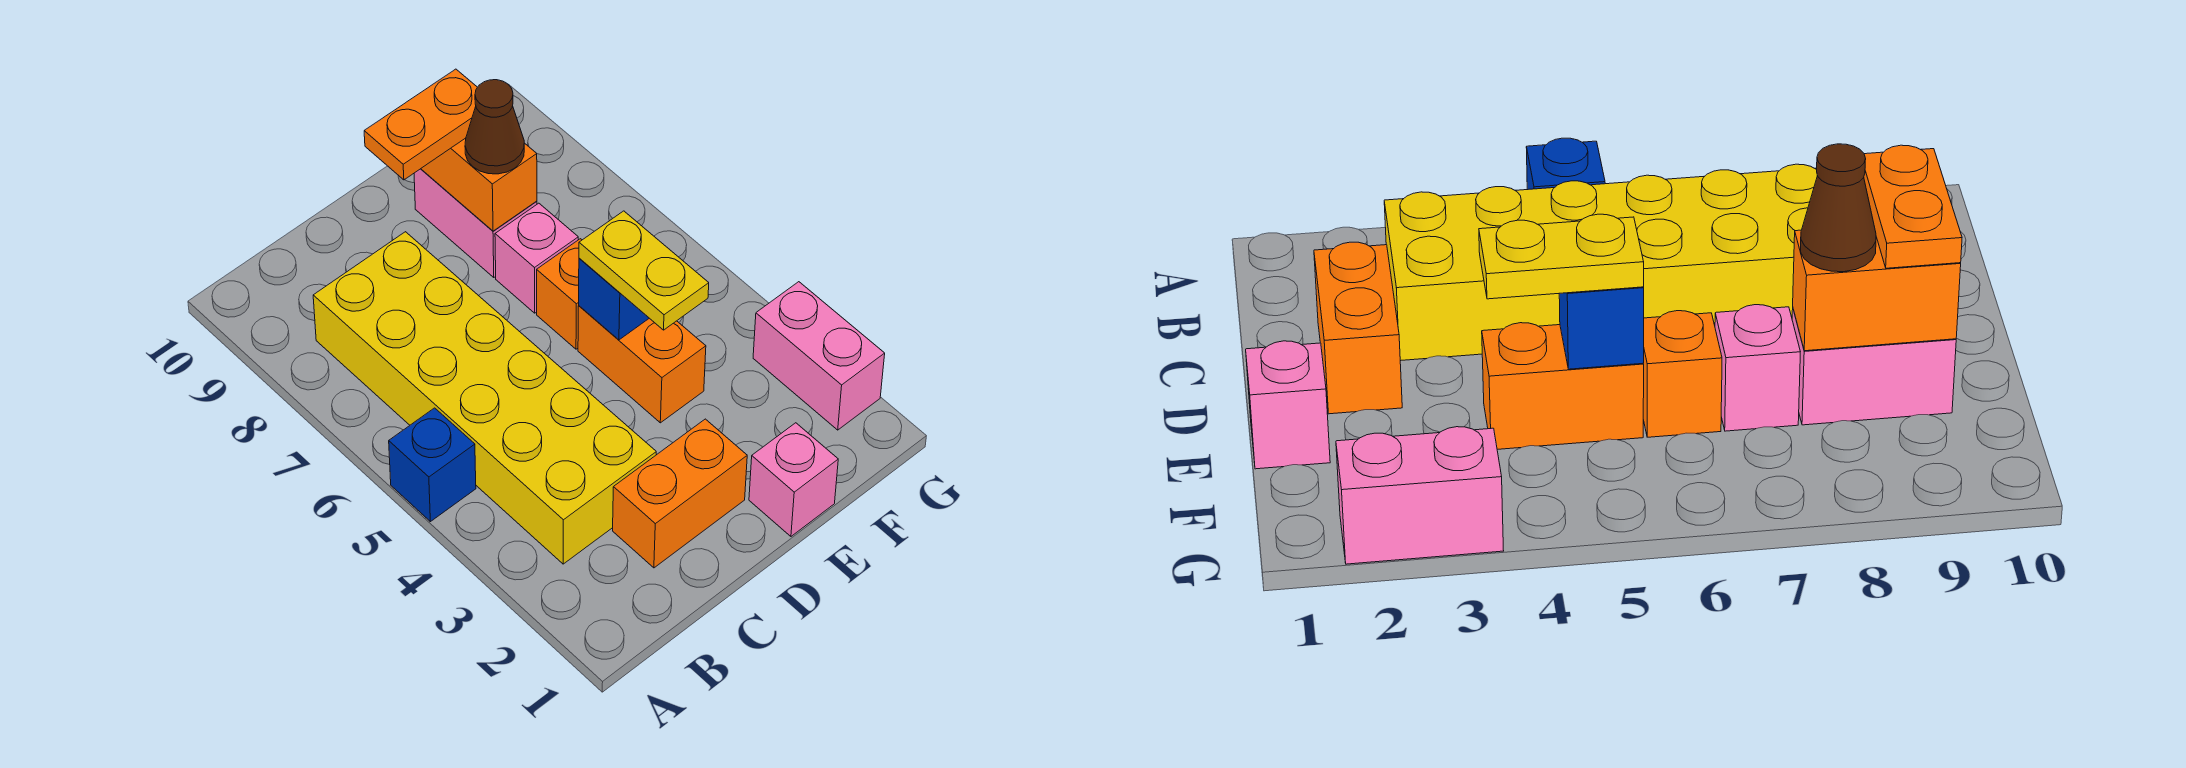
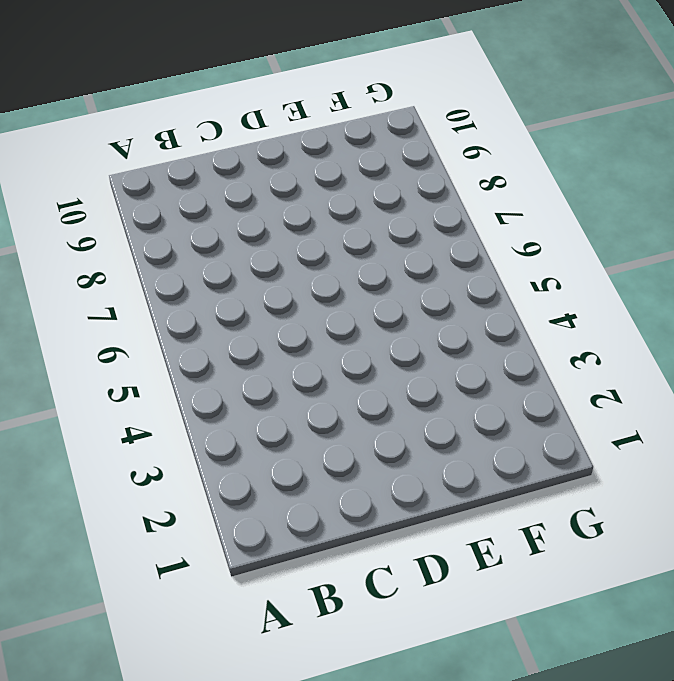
none -> blue 1x1 brick [389,408,476,522]
none -> yellow 2x6 brick [313,232,656,564]
none -> orange 1x2 brick [613,419,747,568]

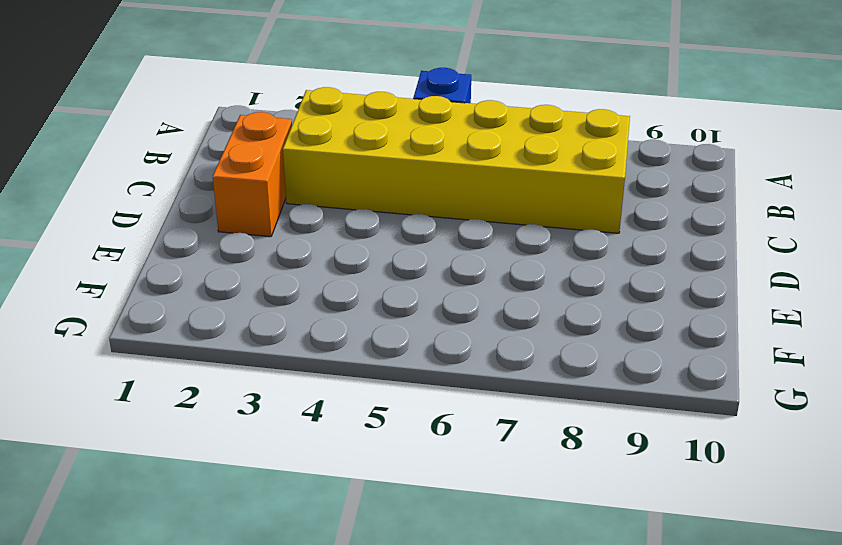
none -> pink 1x1 brick [749,423,838,536]
none -> orange 1x2 brick [578,306,706,423]
none -> orange 1x1 brick [537,239,582,349]

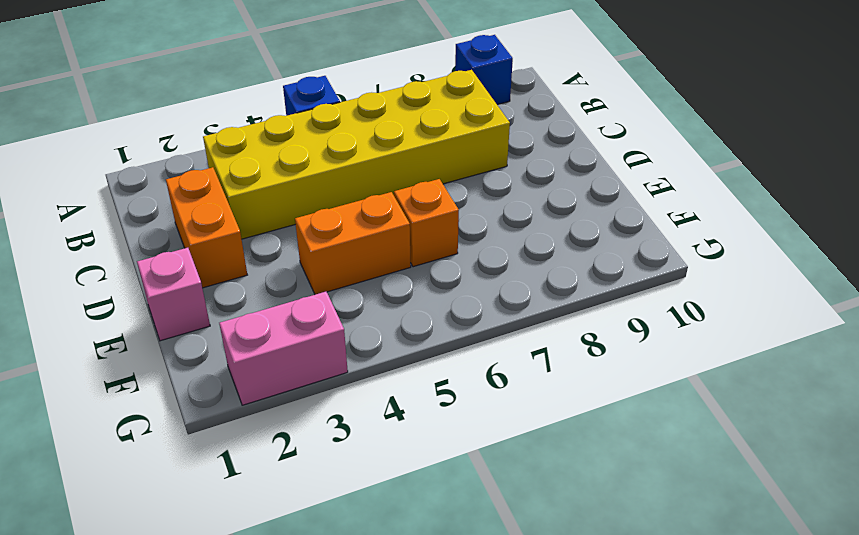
blue 1x1 brick [455,35,513,105] -> blue 1x1 brick moved to [579,258,649,340]
none -> pink 1x1 brick [495,203,578,313]
none -> pink 1x2 brick [414,169,537,277]
none -> orange 1x2 brick [421,138,537,231]

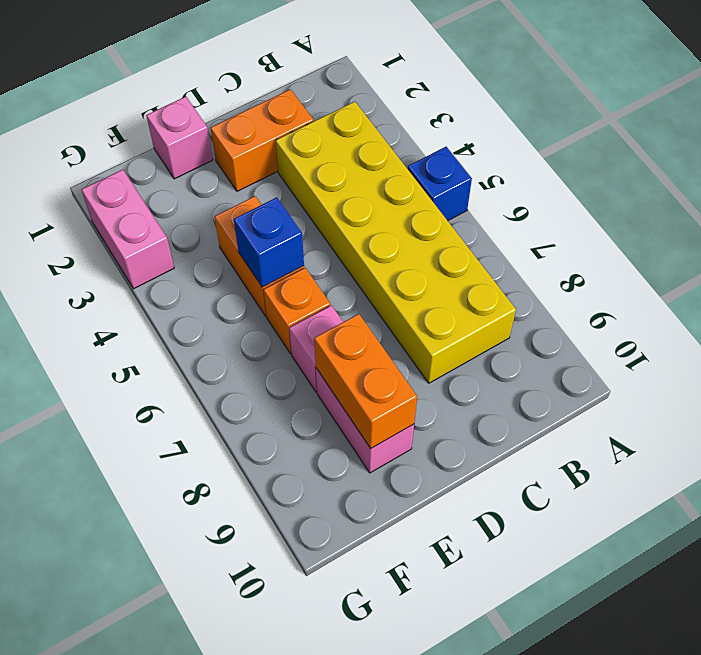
none -> orange 1x2 plate [364,69,477,180]
none -> yellow 1x2 plate [579,211,709,330]
none -> brown 1x1 cone [465,80,524,174]

